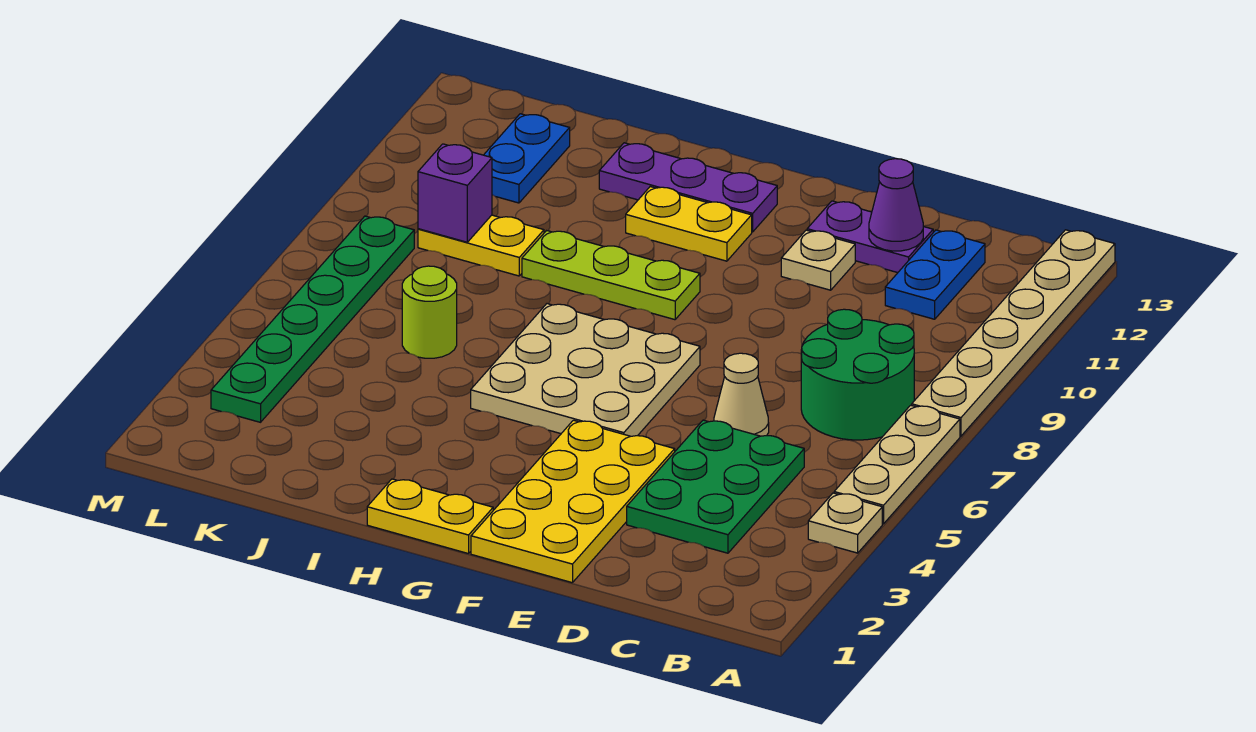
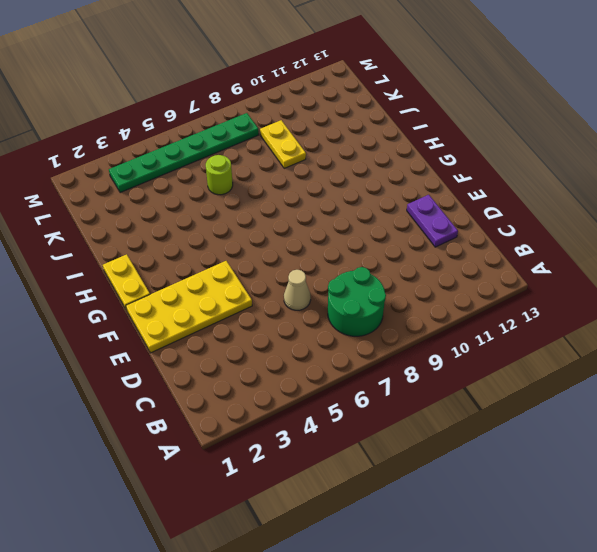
none -> tan 1x1 plate [808,493,882,553]
none -> tan 1x3 plate [834,405,960,524]
none -> tan 1x6 plate [912,230,1115,436]

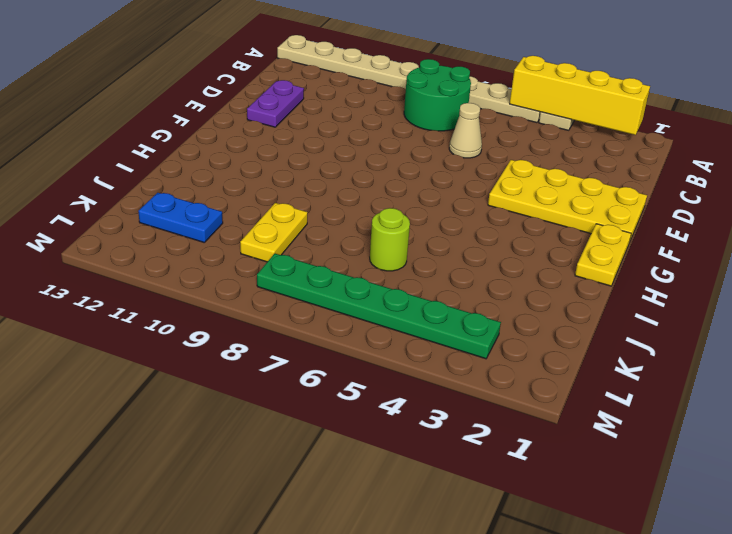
yellow 1x4 brick [510,56,650,135] -> none
none -> green 2x3 plate [627,420,804,553]
none -> blue 1x2 plate [885,230,985,319]
none -> tan 1x1 plate [781,230,855,290]

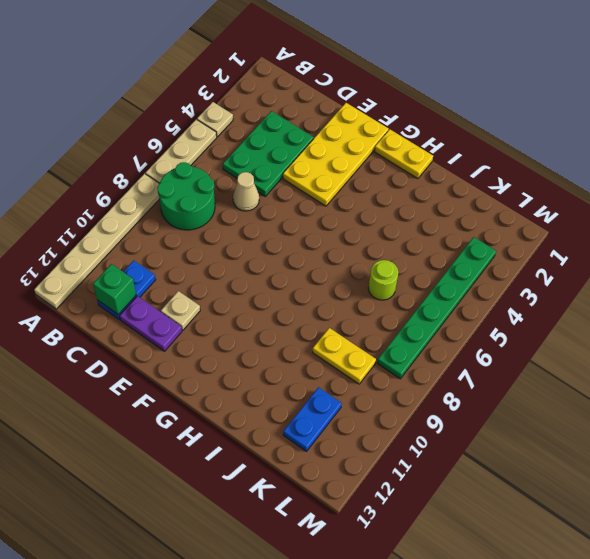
green 1x1 brick [93,264,136,314] -> none
none -> tan 3x3 plate [471,304,700,436]
none -> lime 1x3 plate [522,231,700,320]
none -> yellow 1x2 plate [626,187,752,261]

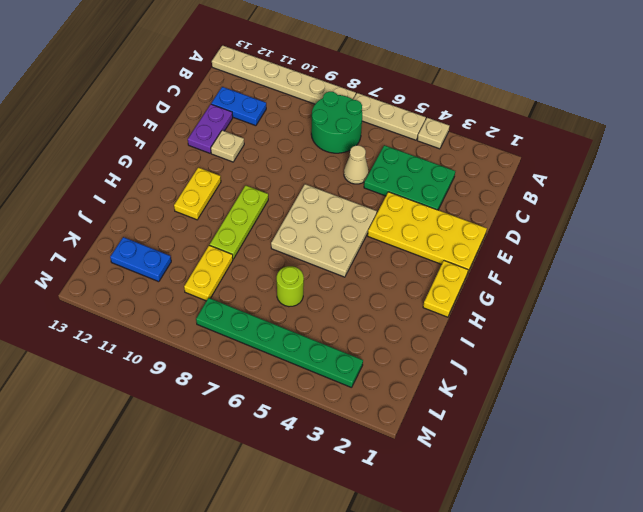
none -> purple 1x3 plate [599,143,777,232]
none -> purple 1x1 cone [869,159,923,251]
none -> purple 1x1 brick [418,144,492,242]

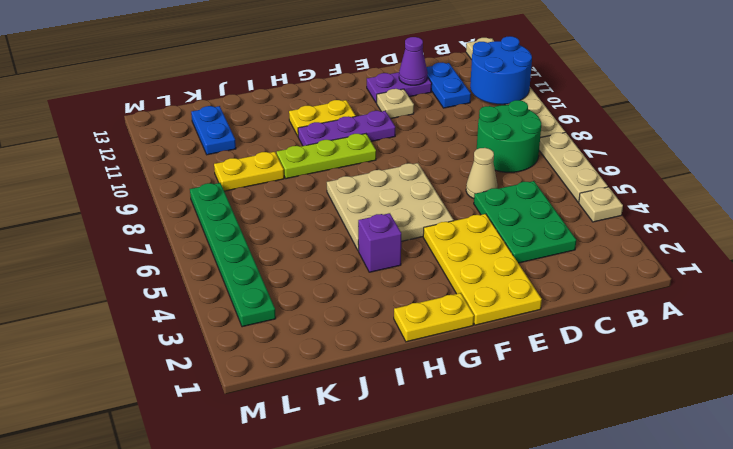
blue 2x2 round brick [470,36,532,104] -> none
purple 1x3 plate [298,111,395,146] -> purple 1x3 plate moved to [599,143,777,232]
purple 1x1 brick [358,213,401,272] -> purple 1x1 brick moved to [418,144,492,242]
none -> lime 1x1 round brick [402,266,457,358]

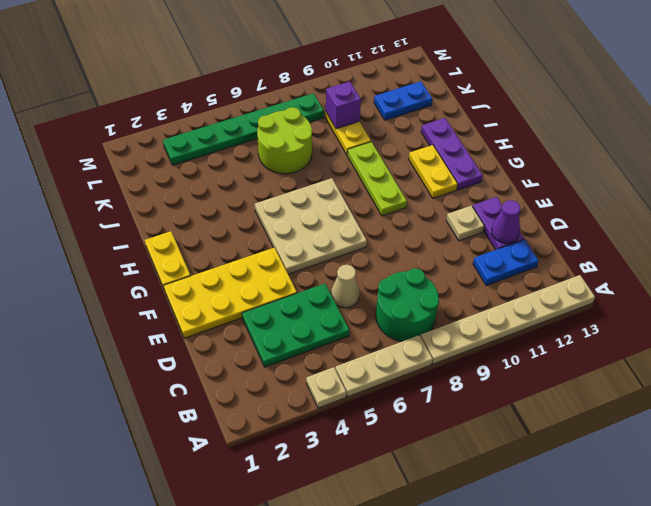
lime 2x2 round brick [257,107,312,174] -> lime 1x1 round brick [402,266,457,358]

